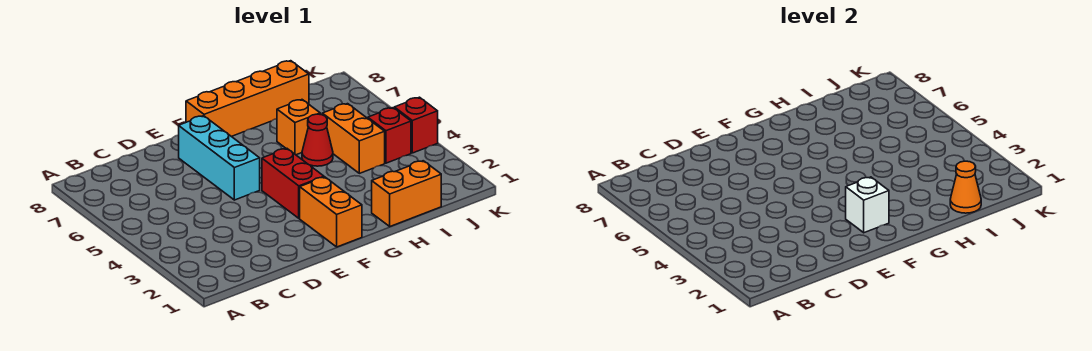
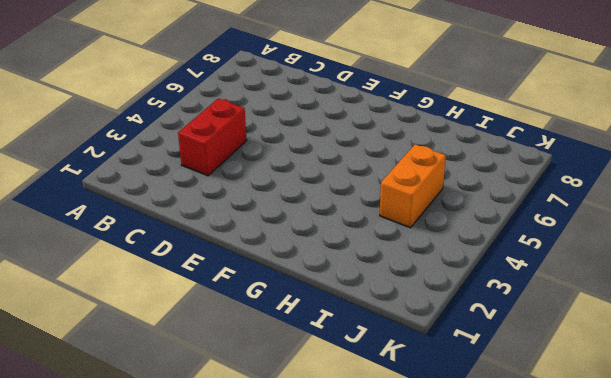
red 1x2 brick [178,99,247,176] -> red 1x2 brick moved to [262,149,324,218]
none -> cyan 1x3 brick [179,116,260,200]
none -> orange 1x2 brick [300,177,362,247]
none -> orange 1x4 brick [186,61,309,137]

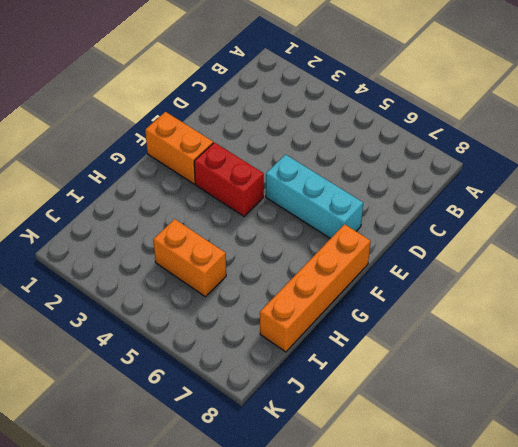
none -> orange 1x2 brick [372,161,441,226]
none -> red 1x1 cone [302,114,333,166]
none -> orange 1x1 brick [277,100,320,155]

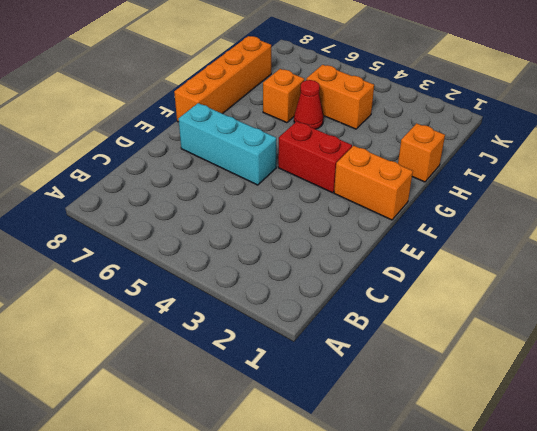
orange 1x1 brick [398,123,445,182] -> orange 1x2 brick [372,161,441,226]
none -> red 1x1 brick [368,108,411,163]
none -> red 1x1 brick [394,97,438,153]
none -> white 1x1 brick [846,177,889,233]

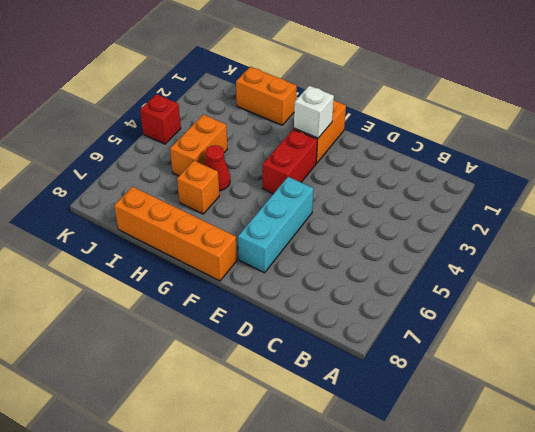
none -> red 1x1 brick [368,108,411,163]
none -> orange 1x1 cone [950,161,981,213]

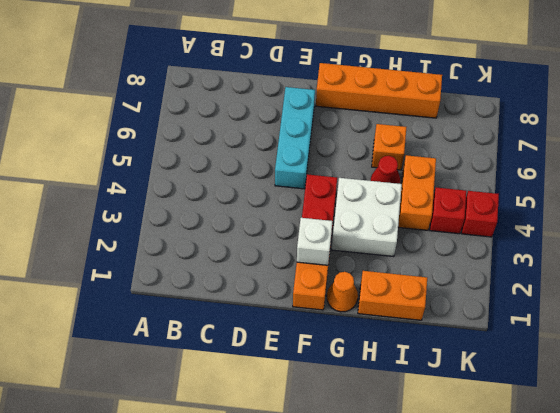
orange 1x1 cone [327,272,358,312] -> orange 1x1 cone moved to [950,161,981,213]
white 2x2 brick [332,178,402,257] -> none

